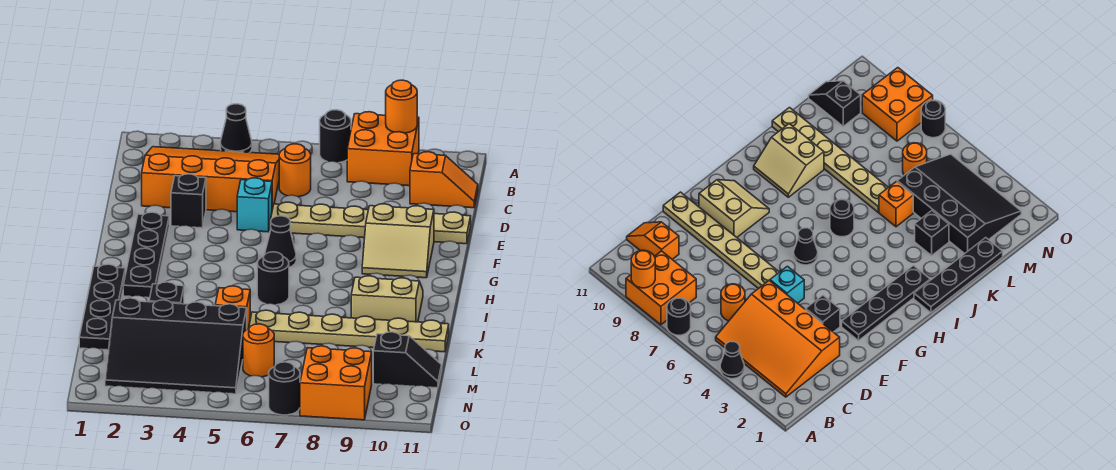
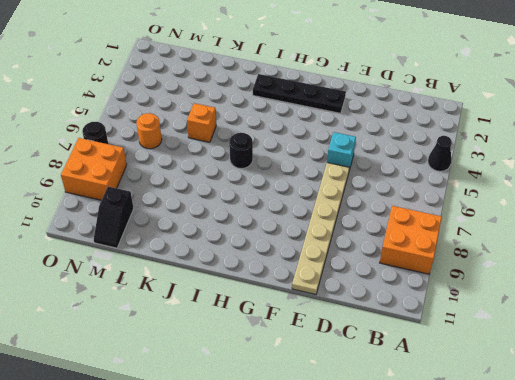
none -> black 1x1 round brick [320,110,351,163]
none -> orange 3x4 slope [142,147,279,212]
none -> orange 1x1 round brick [279,144,311,197]

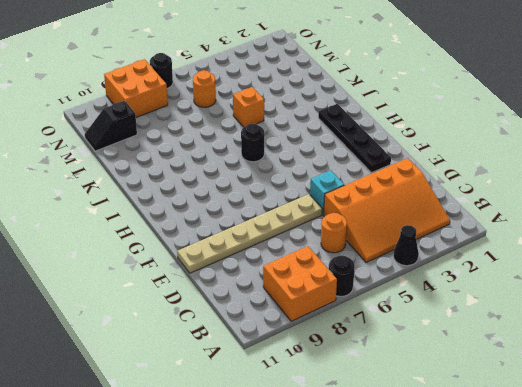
none -> orange 1x2 slope [410,152,478,208]
none -> black 1x1 brick [171,174,206,228]
none -> tan 2x2 slope [362,204,434,278]

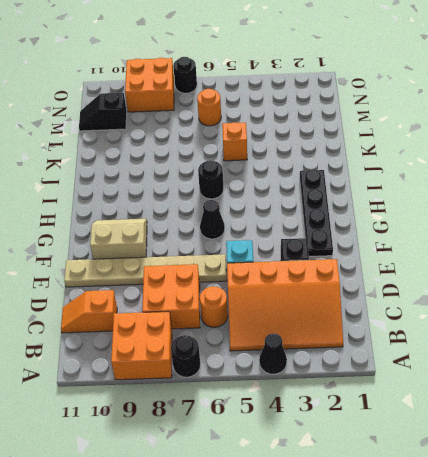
orange 2x2 brick [142,264,200,329] -> none
none -> black 1x4 plate [79,264,125,350]
none -> tan 2x2 slope [351,276,423,322]
none -> black 1x1 brick [149,282,184,304]

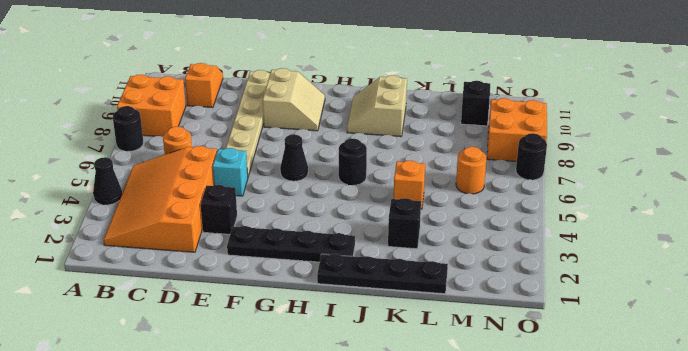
none -> tan 1x6 plate [249,310,449,352]
none -> black 3x4 slope [105,298,247,394]
none -> orange 1x1 round brick [386,80,417,133]

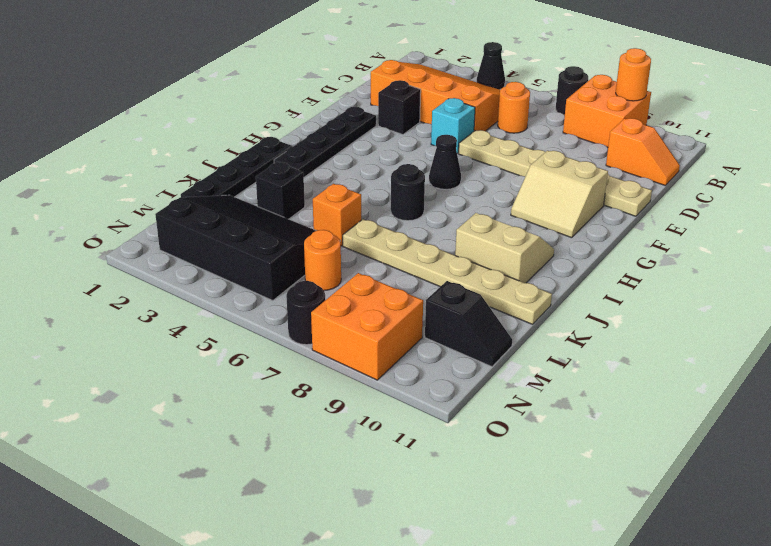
black 3x4 slope [155,195,316,301] -> black 3x4 slope turned to [105,298,247,394]

